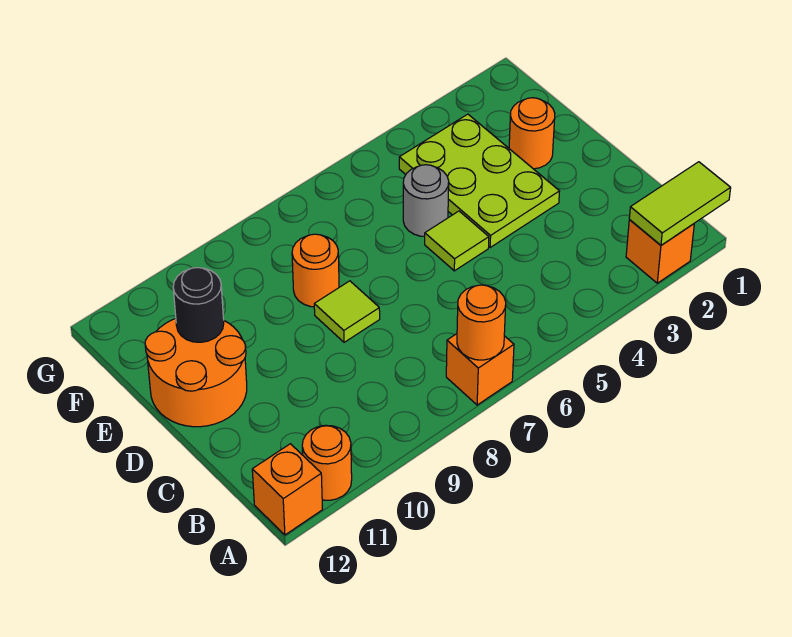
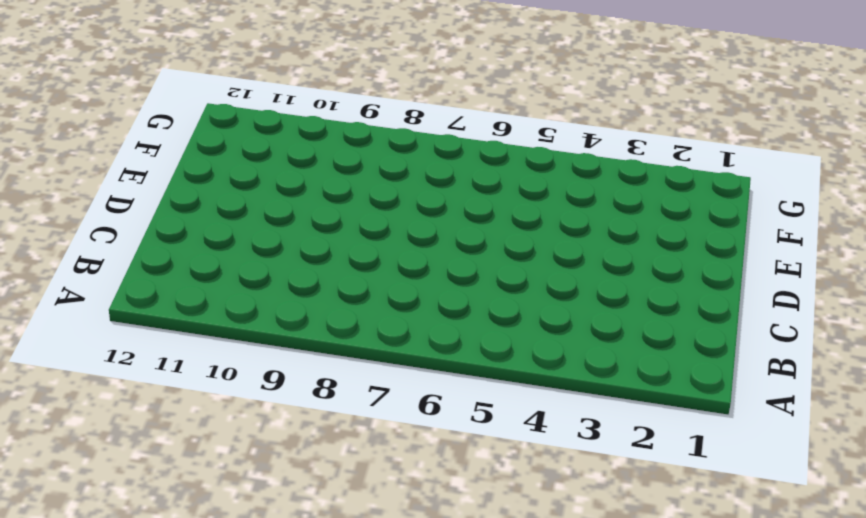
none -> orange 1x1 brick [626,220,694,283]
none -> orange 1x1 brick [446,334,514,405]
none -> orange 1x1 round brick [302,425,352,500]

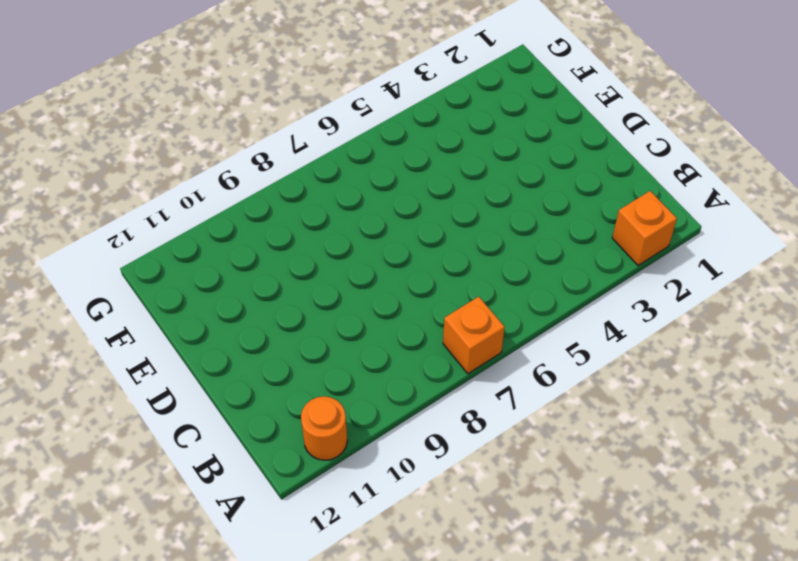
none -> orange 1x1 brick [252,444,322,535]
none -> lime 2x3 plate [399,114,560,247]
none -> lime 1x1 tile [425,211,489,271]

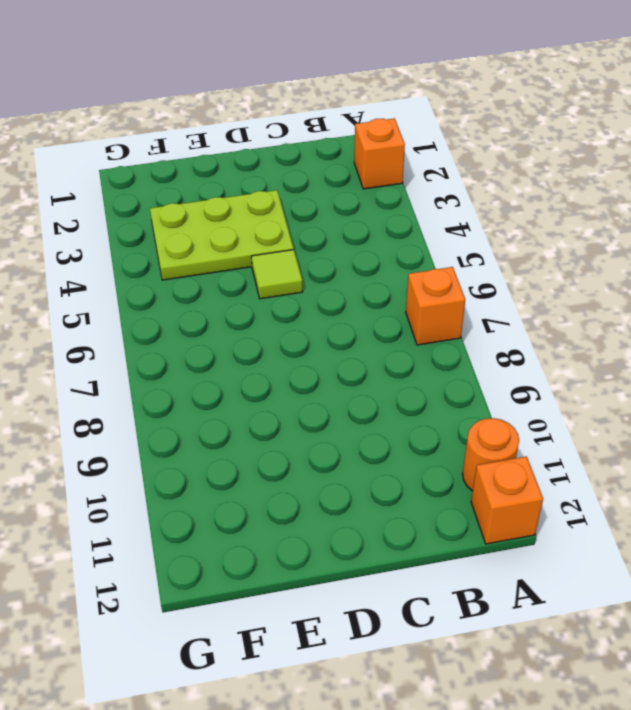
none -> lime 1x1 tile [314,281,380,342]
none -> orange 2x2 round brick [145,319,247,427]
none -> orange 1x1 round brick [509,98,555,169]

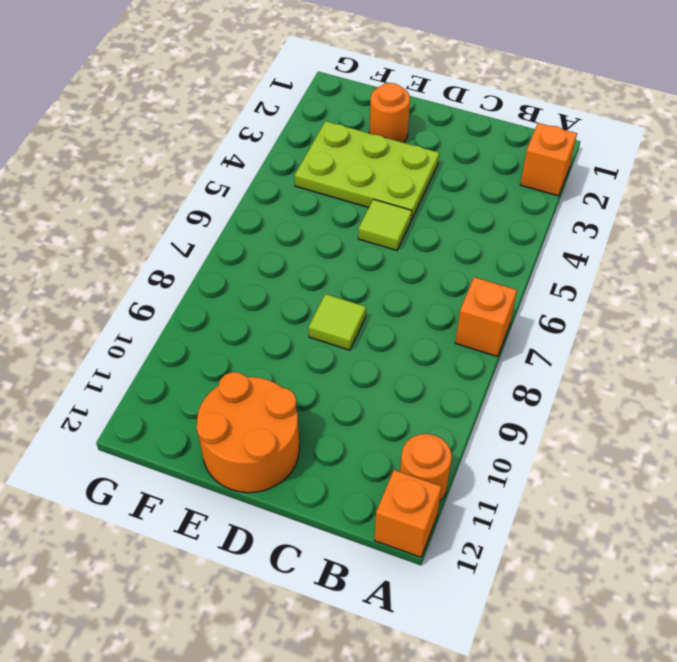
none -> grey 1x1 round brick [403,165,449,237]
none -> orange 1x1 round brick [292,234,339,307]
none -> lime 1x2 tile [629,162,731,245]

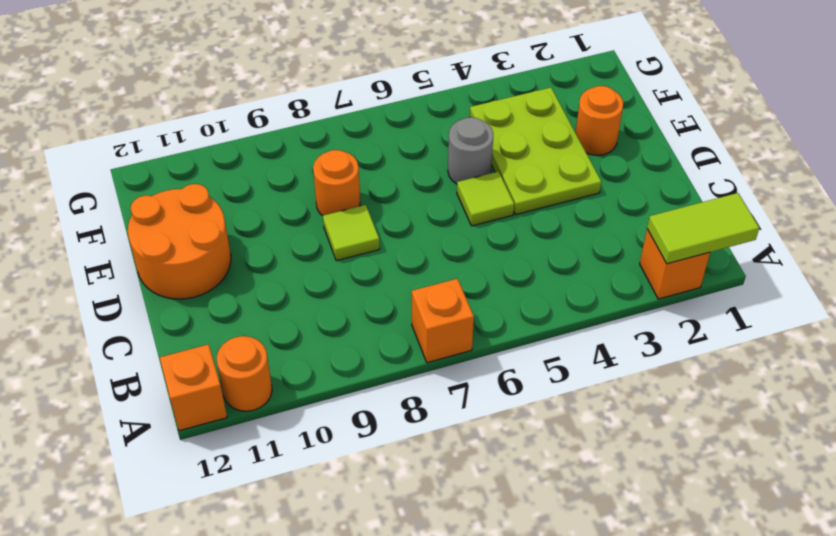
none -> orange 1x1 round brick [457,285,506,360]
none -> black 1x1 round brick [173,268,224,342]

